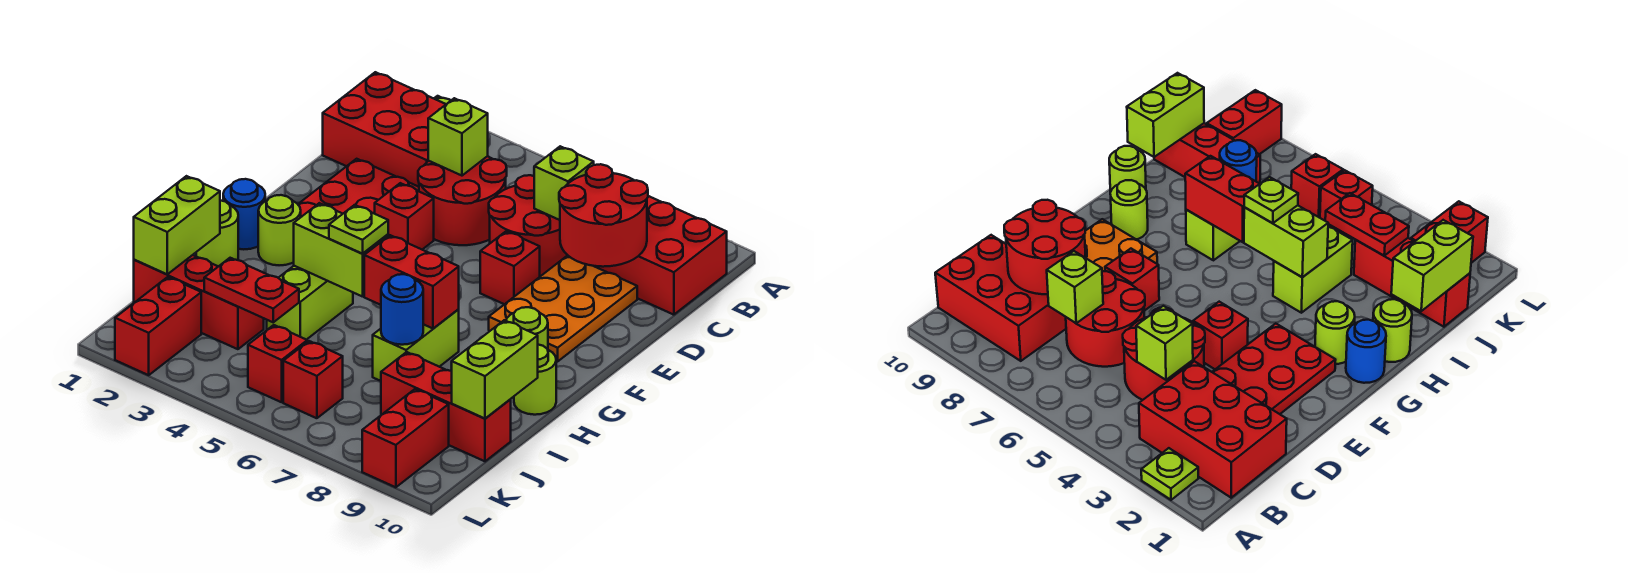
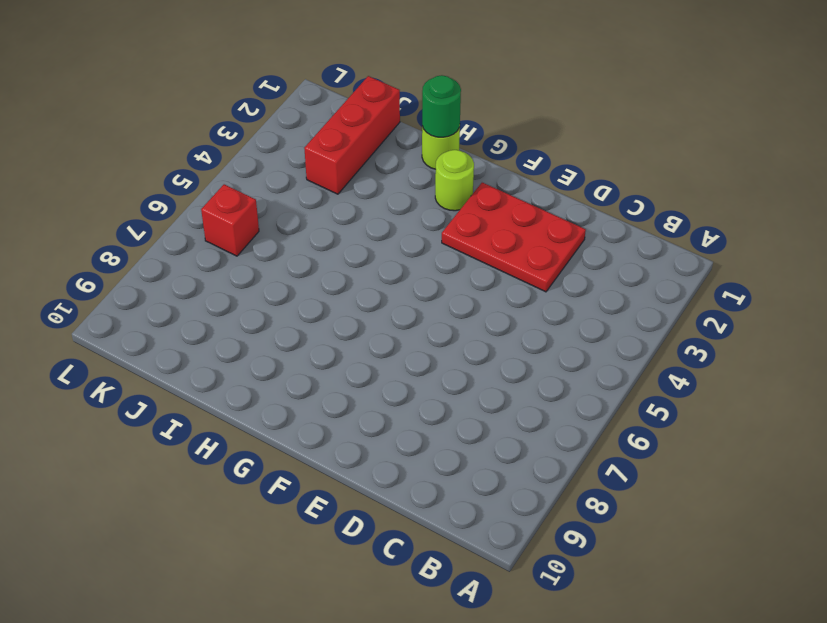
green 1x1 round brick [422,75,461,137] -> none
none -> lime 1x1 plate [1141,448,1198,500]
none -> red 2x3 brick [323,72,446,187]
none -> red 2x3 brick [594,196,727,315]
none -> red 2x2 round brick [418,156,507,245]

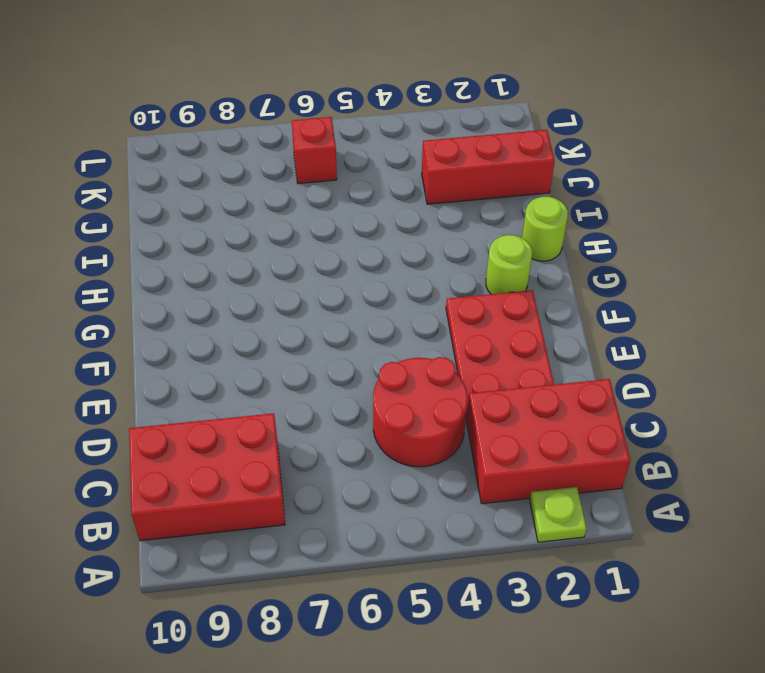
none -> red 2x2 round brick [489,175,567,276]
none -> orange 2x3 plate [489,255,637,361]
none -> red 1x1 brick [375,183,434,250]
none -> red 1x1 brick [480,231,540,304]

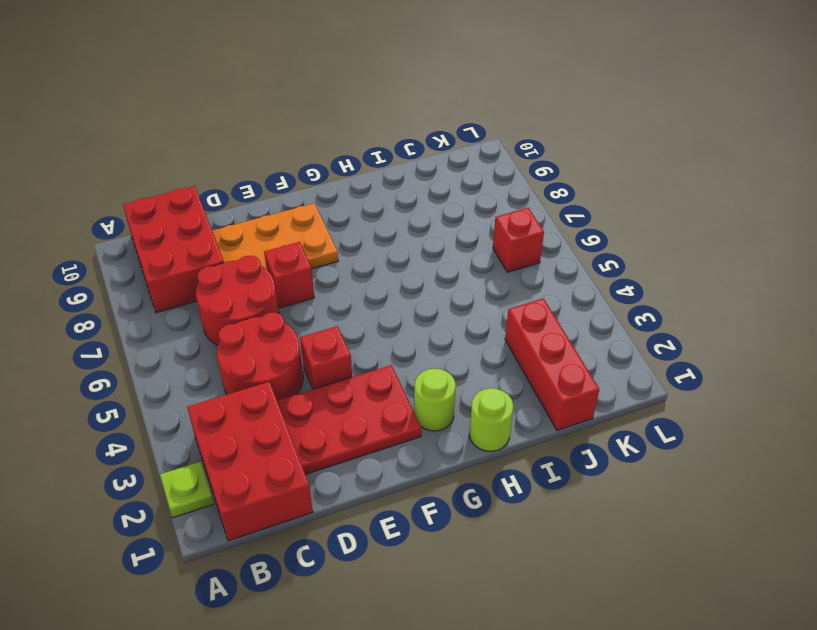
none -> blue 1x1 round brick [223,179,265,249]
none -> lime 1x1 round brick [506,307,548,349]
none -> lime 1x2 brick [267,266,353,340]
none -> lime 1x2 brick [373,309,459,381]

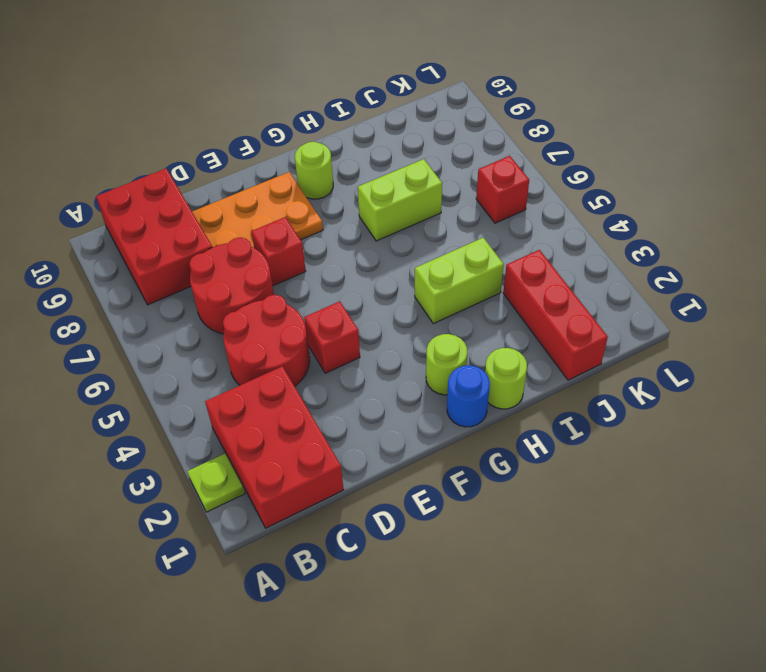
none -> red 2x3 plate [298,159,419,217]
none -> lime 1x1 round brick [514,345,556,415]
none -> red 1x3 brick [381,352,511,461]
none -> red 1x2 brick [115,277,201,375]

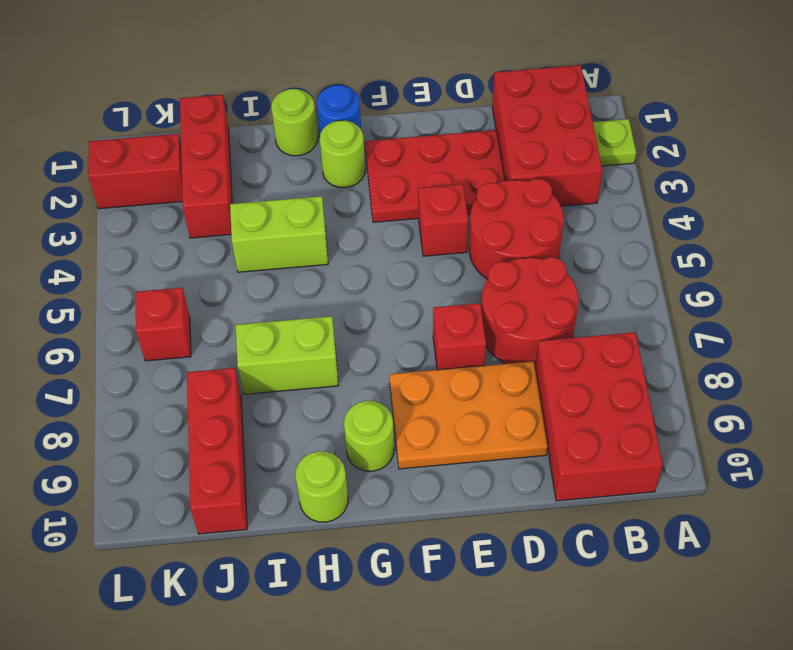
none -> red 1x1 brick [248,325,307,402]
none -> red 1x2 brick [362,389,449,487]
none -> lime 1x1 brick [428,98,488,176]
none -> lime 1x1 brick [534,146,594,220]

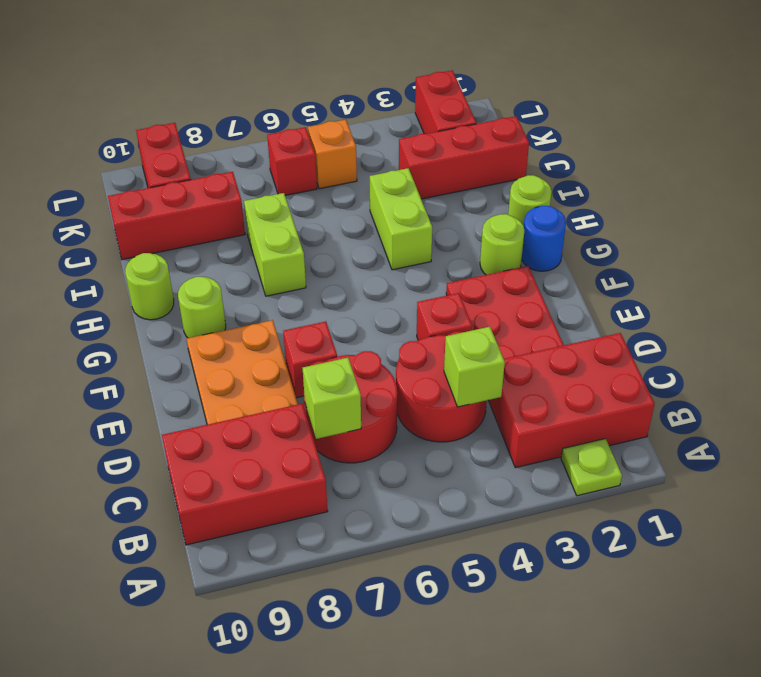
orange 1x1 brick [308,120,357,189] -> red 1x1 brick [248,325,307,402]
none -> red 2x2 round brick [559,164,648,267]
none -> lime 1x2 brick [294,203,388,297]
none -> red 1x2 brick [364,235,459,328]
none -> lime 1x2 brick [134,176,220,274]

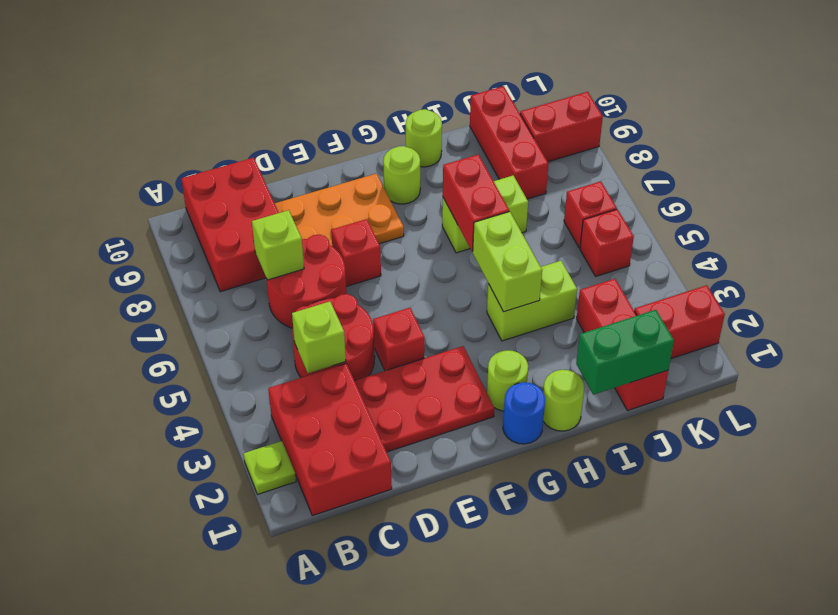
green 1x2 brick [576,310,674,395] -> lime 1x2 brick [134,176,220,274]
none -> red 2x2 round brick [559,164,648,267]
none -> blue 1x1 round brick [381,274,423,345]
none -> lime 1x2 brick [452,320,538,418]
none -> red 1x2 plate [204,258,299,322]

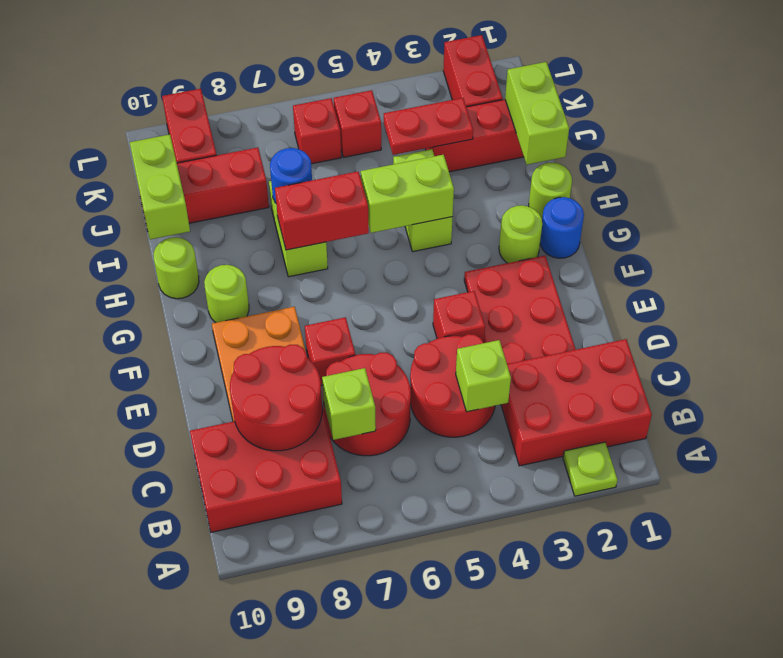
none -> lime 1x1 plate [329,205,388,254]

